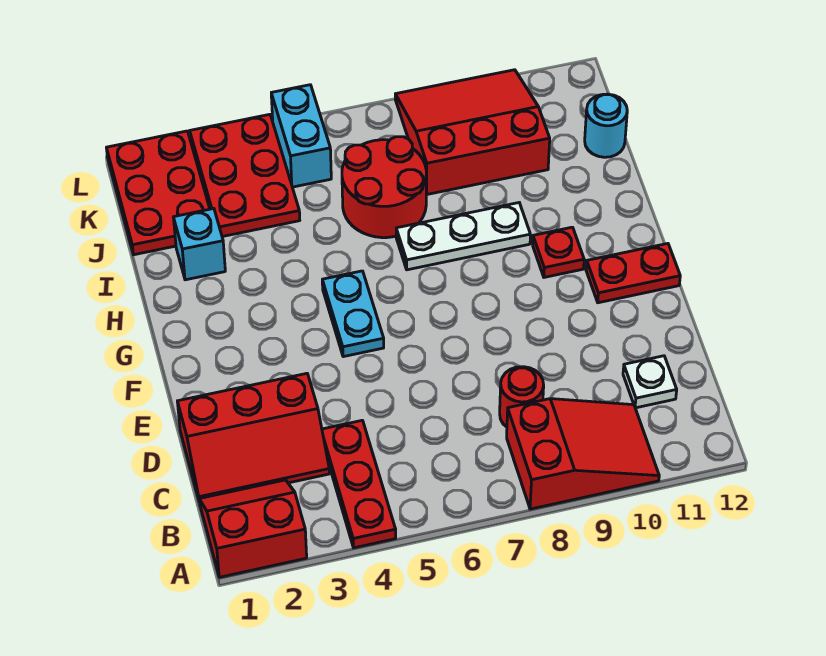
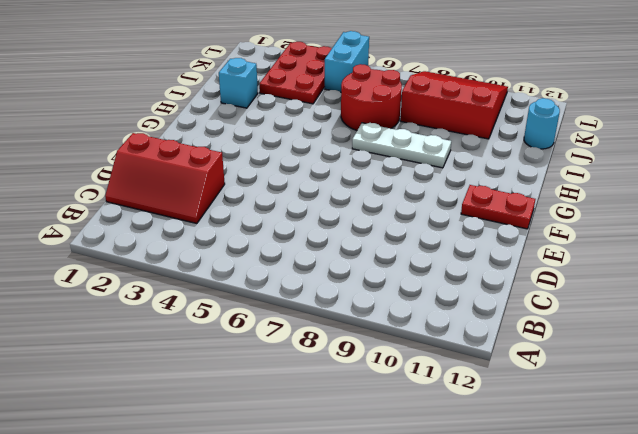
none -> red 2x2 slope [199,480,307,577]
none -> red 1x3 plate [322,420,396,548]
none -> red 2x3 slope [507,399,659,509]

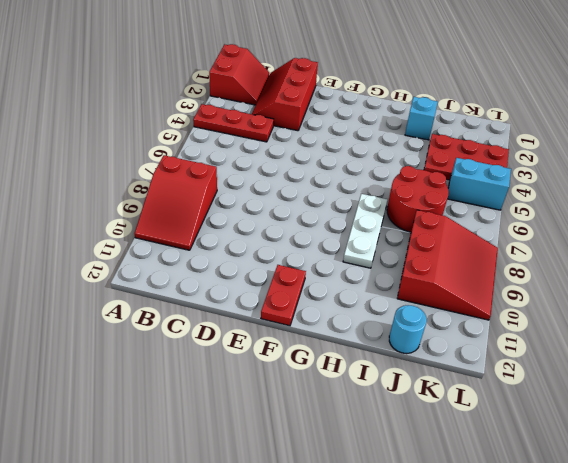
none -> red 1x1 round brick [500,367,544,427]
none -> white 1x1 plate [623,356,677,408]
none -> cyan 1x2 plate [322,271,384,357]

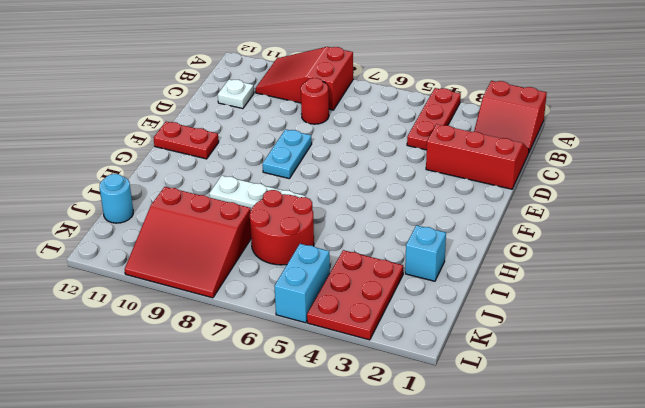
cyan 1x2 plate [263,129,312,179] -> cyan 1x2 plate moved to [322,271,384,357]
none -> red 1x1 plate [533,227,584,277]
none -> red 2x3 plate [106,131,210,255]

